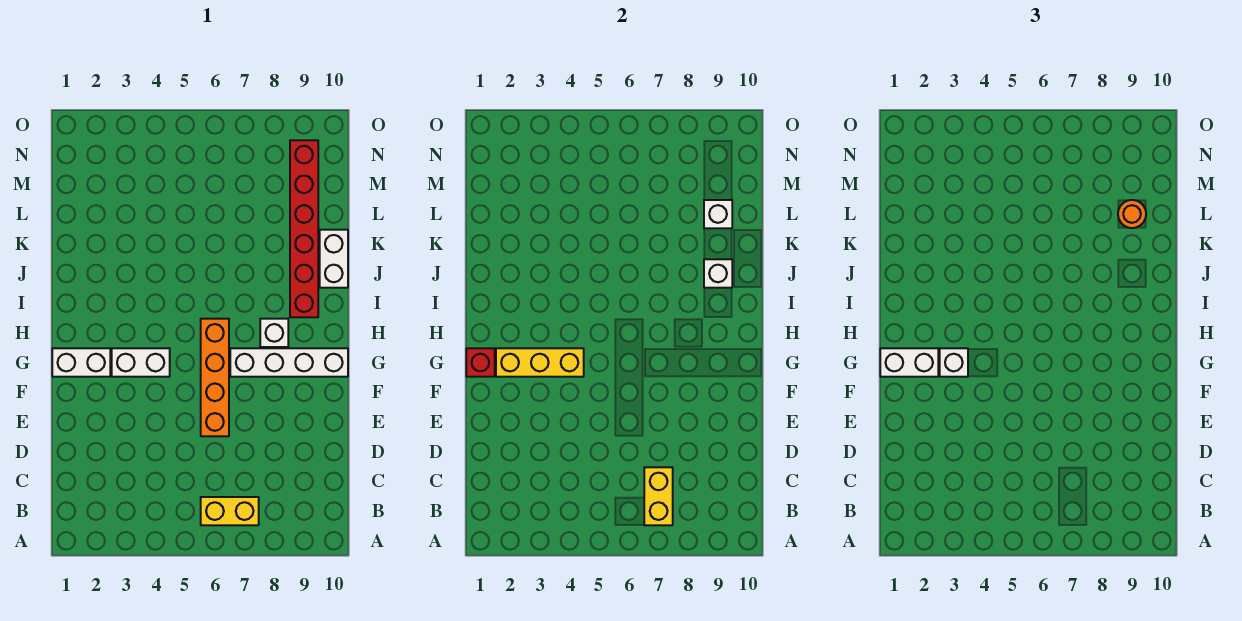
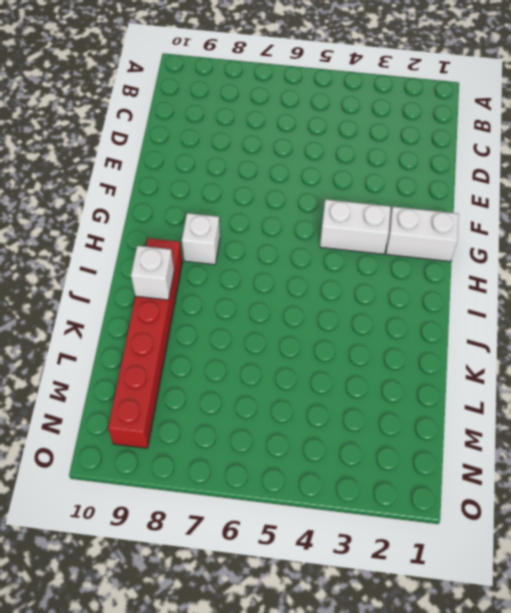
none -> yellow 1x2 brick [201,497,259,525]
none -> orange 1x4 brick [201,319,229,436]
none -> white 1x4 brick [230,348,348,377]

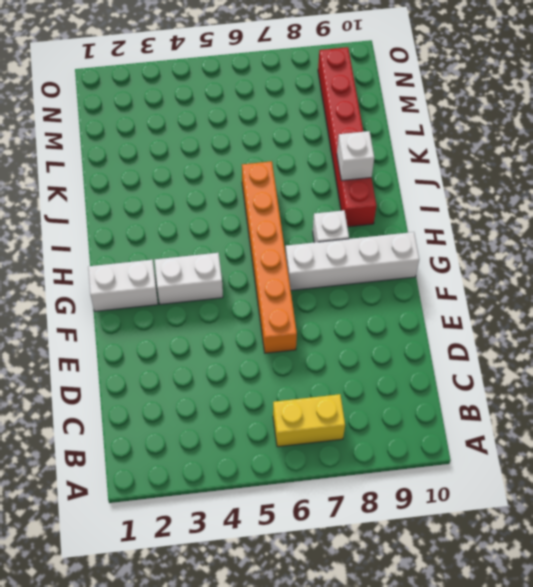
orange 1x6 brick [242,161,297,353] -> orange 1x4 brick [201,319,229,436]
none -> white 1x2 brick [320,230,348,288]
none -> yellow 1x2 brick [644,467,673,525]
none -> red 1x1 brick [466,348,495,377]

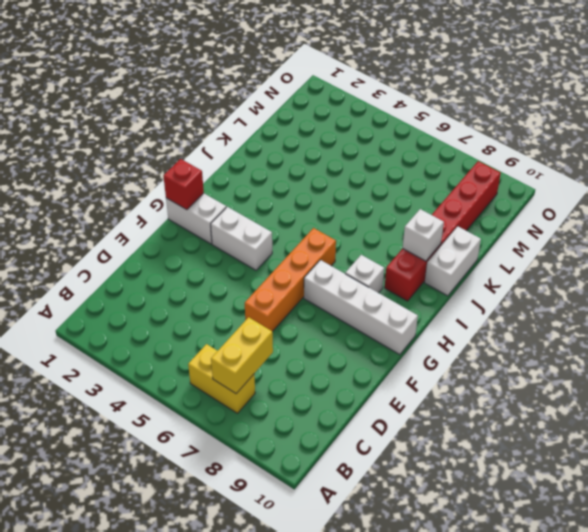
none -> yellow 1x3 brick [496,348,584,377]
none -> white 1x1 brick [704,200,732,228]
none -> white 1x2 brick [880,348,938,377]

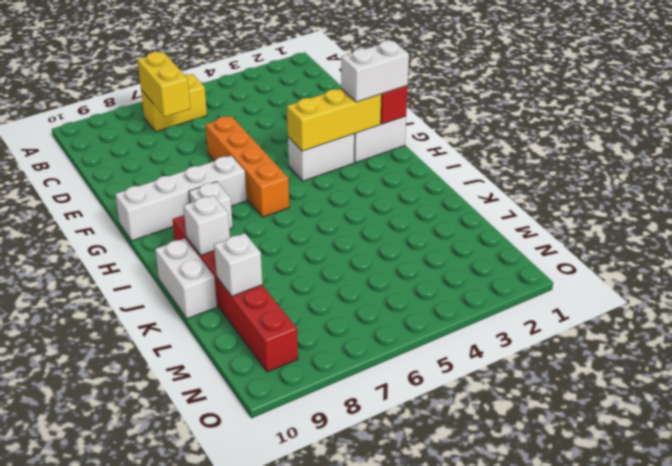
none -> white 1x1 brick [940,348,968,377]
none -> orange 1x1 round brick [1118,200,1146,228]

